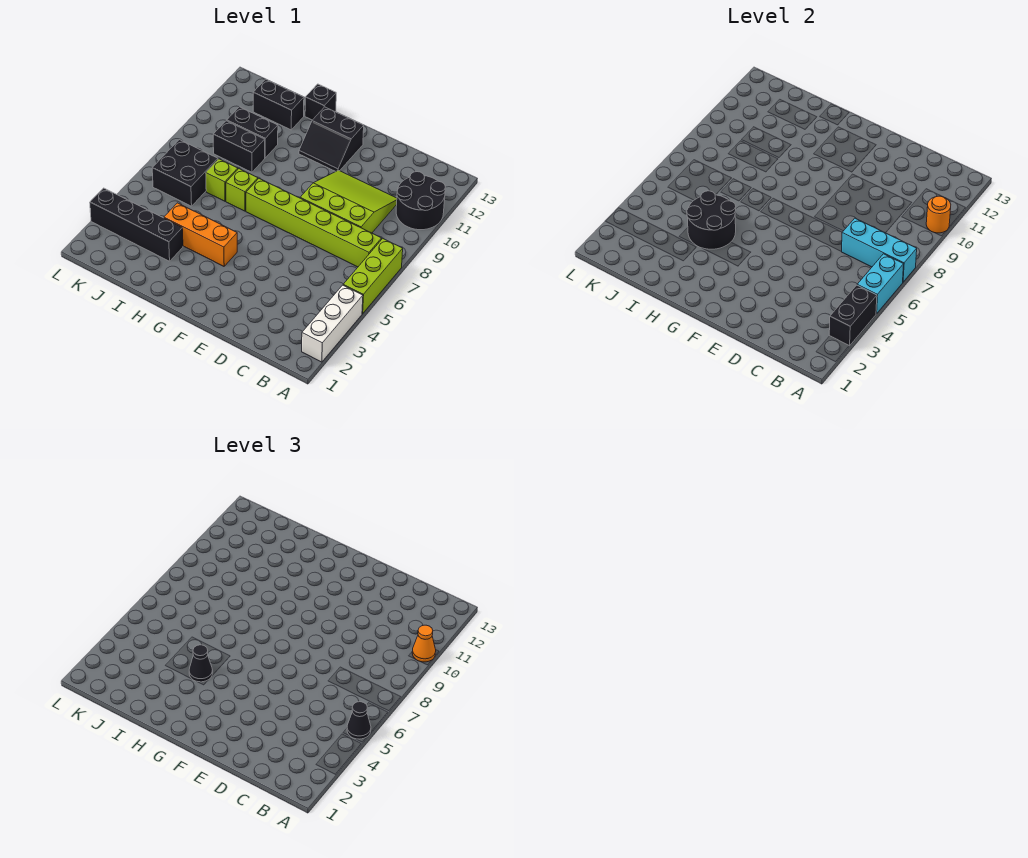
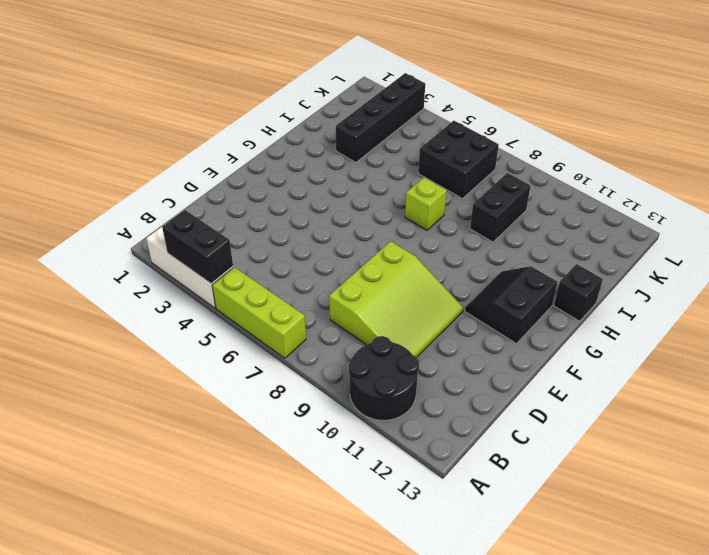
none -> lime 1x6 brick [246,179,382,267]
none -> orange 1x3 brick [164,203,237,266]
none -> lime 1x1 brick [206,159,238,201]

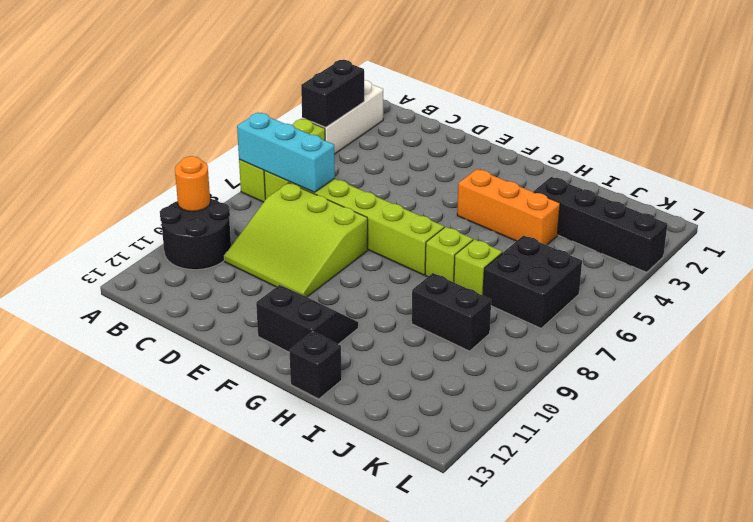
none -> black 1x2 brick [227,107,278,158]
none -> black 1x2 brick [253,79,304,130]
none -> cyan 1x2 brick [857,254,904,314]

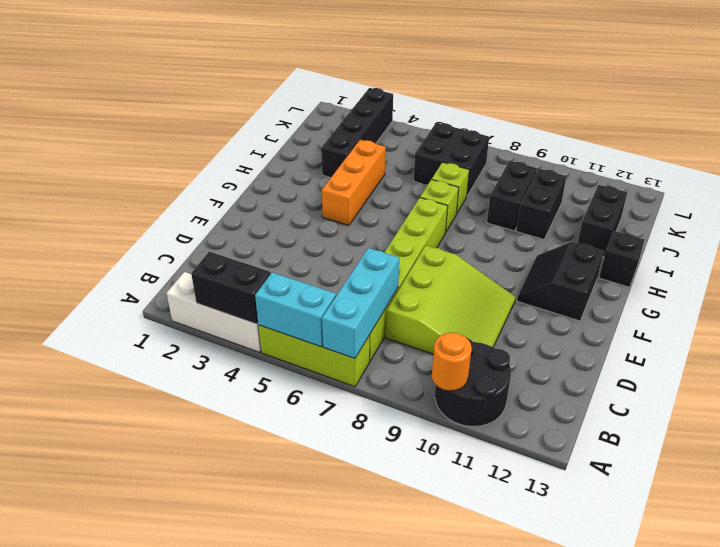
none -> black 2x2 round brick [687,191,736,249]
none -> black 1x1 cone [347,702,371,739]
none -> orange 1x1 cone [412,625,436,662]

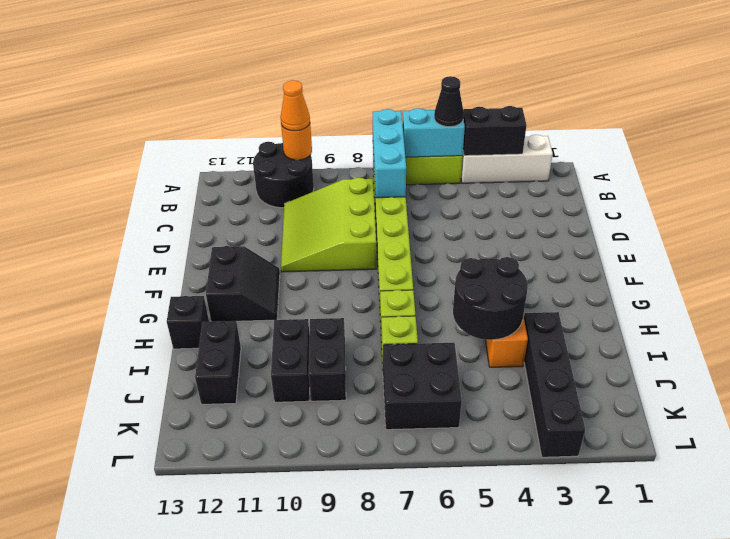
none -> black 1x1 cone [189,645,213,682]

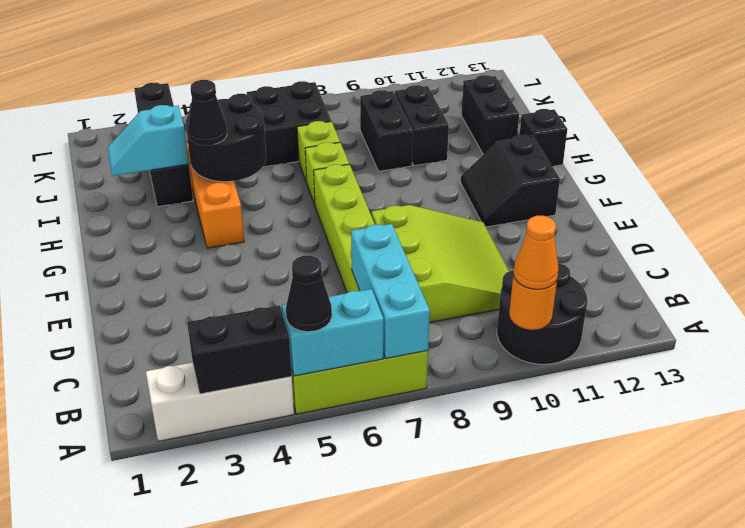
cyan 1x2 slope [107,105,189,176] -> none

